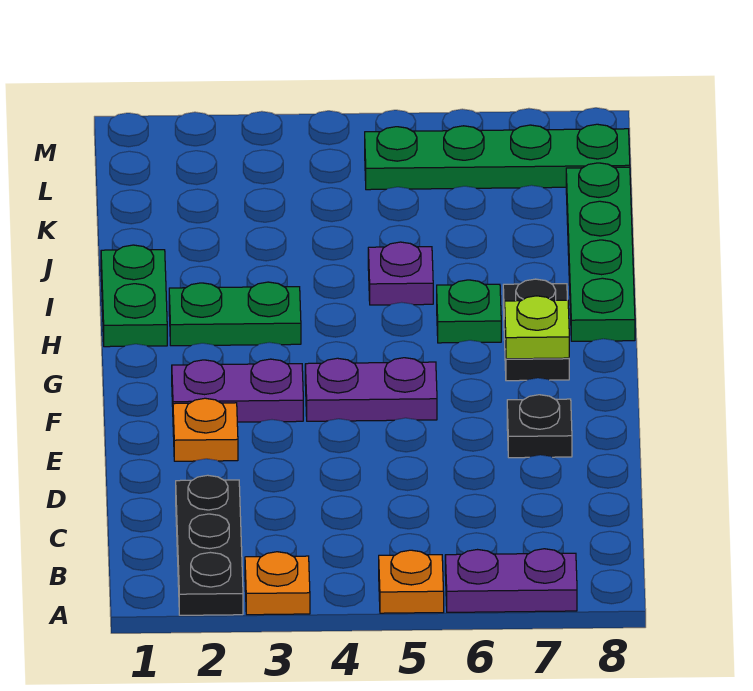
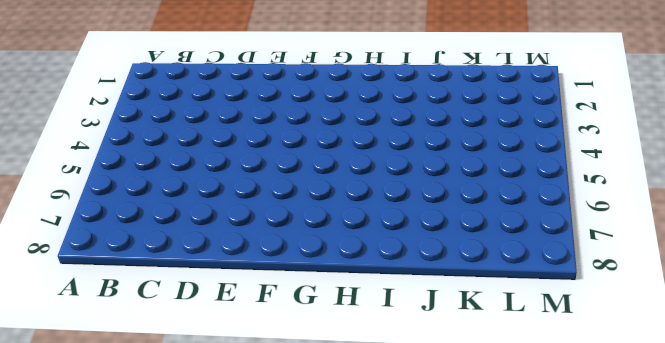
none -> black 1x3 plate [176,475,243,615]
none -> orange 1x1 plate [245,552,310,615]
none -> orange 1x1 plate [379,550,444,613]

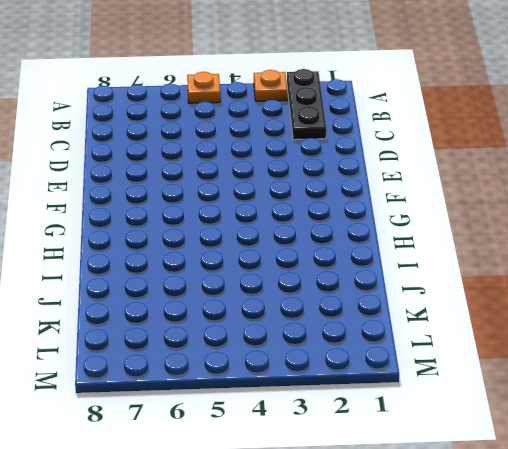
none -> purple 1x2 plate [445,549,577,612]
none -> orange 1x1 plate [173,398,238,461]
none -> black 1x1 plate [507,395,572,458]

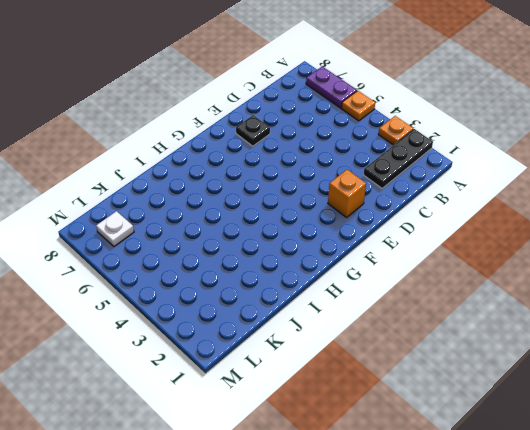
orange 1x1 brick [328,170,366,217] -> orange 1x1 plate [173,398,238,461]
white 1x1 plate [96,211,134,246] -> green 1x4 plate [365,124,630,190]
none -> purple 1x2 plate [172,359,303,422]
none -> purple 1x2 plate [305,358,437,421]
none -> black 1x2 plate [503,279,569,381]

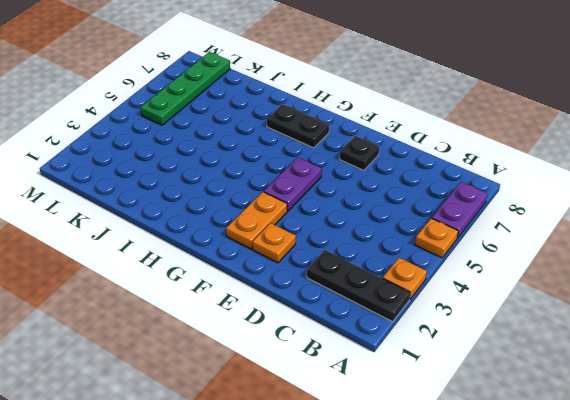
orange 1x2 plate [226,192,287,249] -> purple 1x2 plate [172,359,303,422]
none -> green 1x2 plate [101,245,167,347]
none -> green 1x2 plate [169,282,301,346]
none -> green 1x1 plate [437,280,501,343]

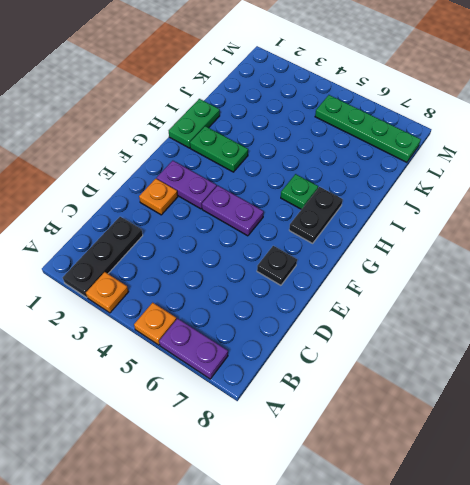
none -> green 1x4 plate [566,163,635,341]
none -> purple 1x1 plate [368,242,433,305]
none -> lime 1x1 plate [505,296,569,359]

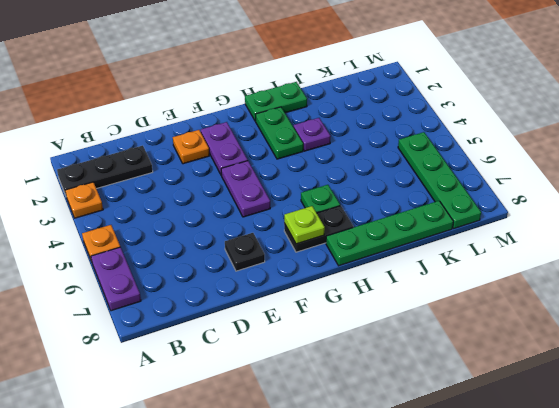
purple 1x1 plate [294,118,331,151] -> purple 1x1 plate moved to [368,242,433,305]

